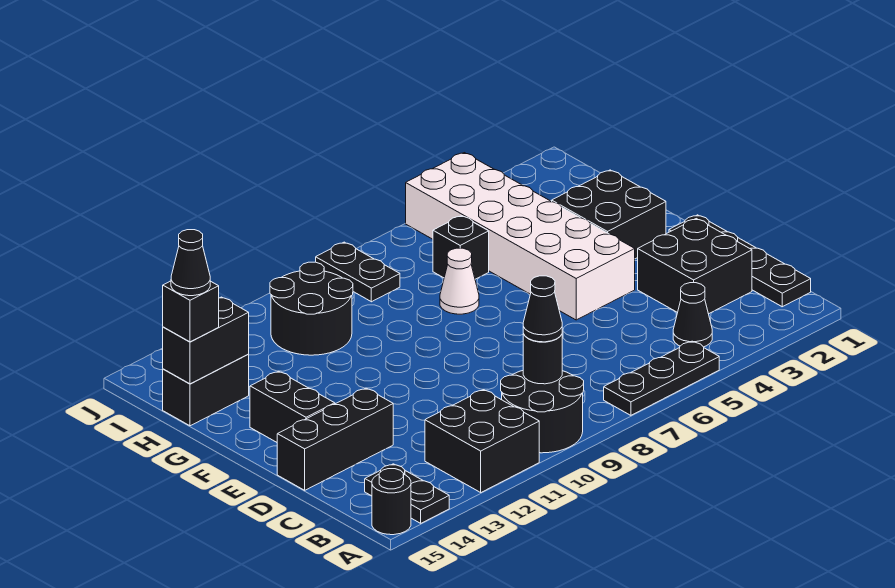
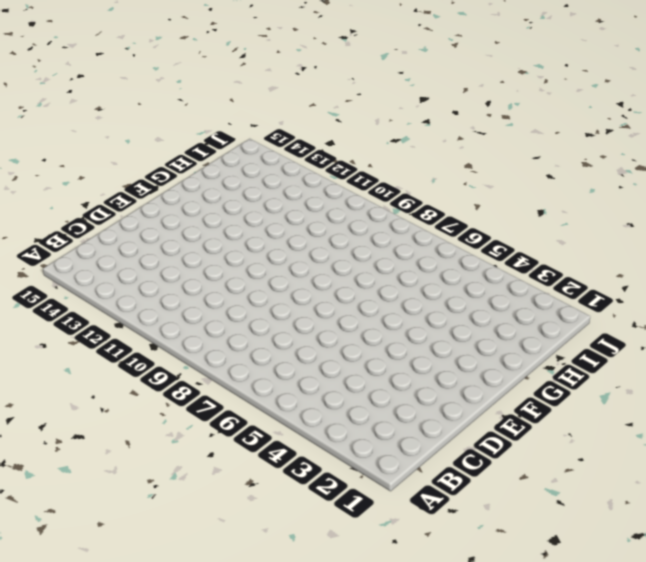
none -> black 1x3 plate [604,341,719,415]
none -> black 2x2 round brick [501,371,584,453]
none -> black 2x2 brick [425,390,539,492]

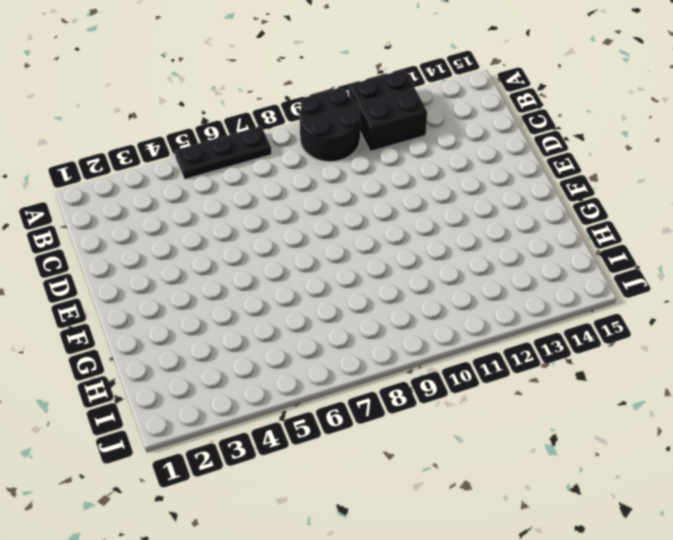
none -> black 1x2 plate [365,464,449,523]
none -> black 1x1 round brick [372,469,411,535]
none -> black 1x4 plate [669,215,811,307]

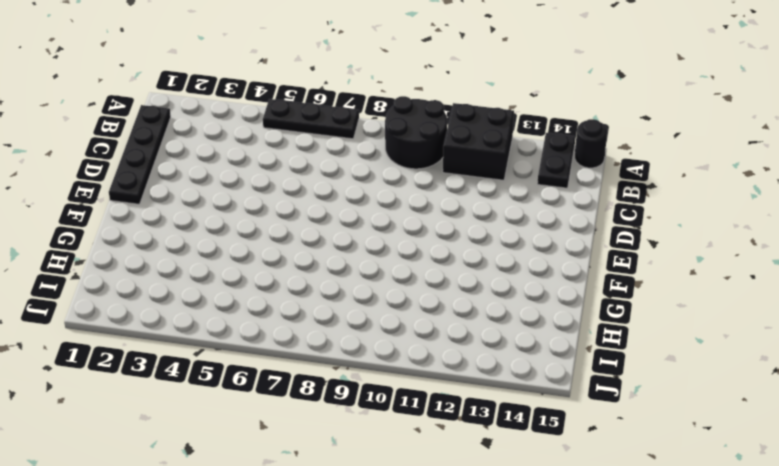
none -> black 1x1 cone [673,283,712,347]
none -> black 2x2 brick [638,219,752,314]
none -> black 1x3 brick [277,388,393,490]

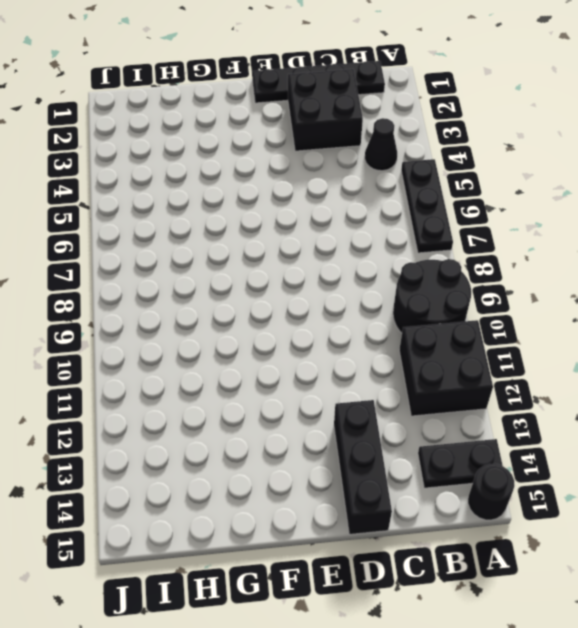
none -> white 2x6 brick [406,153,635,320]
none -> black 1x2 brick [250,371,335,442]
none -> black 2x2 brick [552,170,666,259]

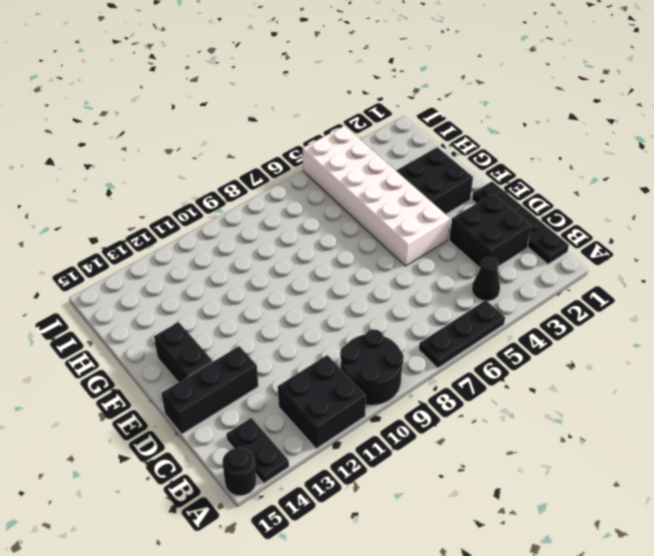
none -> white 1x1 cone [440,248,479,314]
none -> black 1x1 brick [433,216,489,279]
none -> black 2x2 round brick [270,262,353,355]

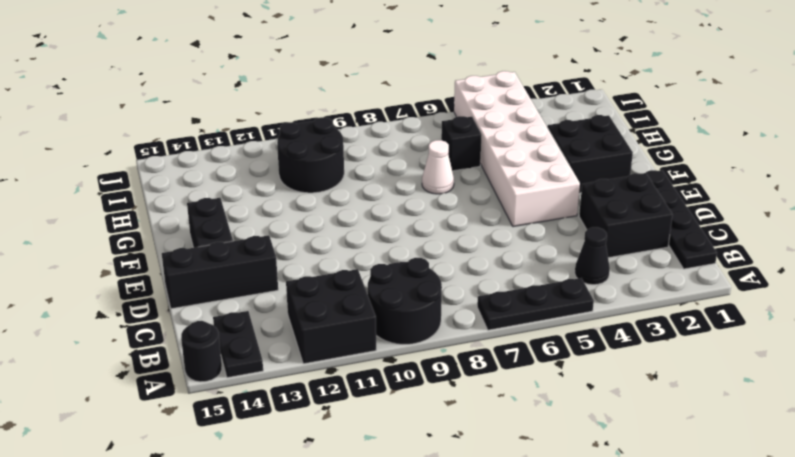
none -> black 1x2 brick [163,355,249,426]
none -> black 1x2 plate [316,242,400,302]
none -> black 1x1 round brick [523,334,562,384]

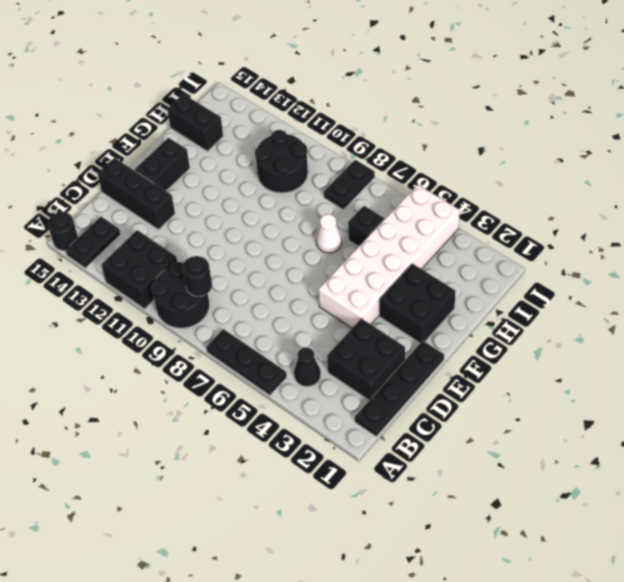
none -> black 1x2 brick [163,297,249,384]
none -> black 1x1 cone [523,276,562,342]
none -> black 1x1 brick [163,281,219,342]

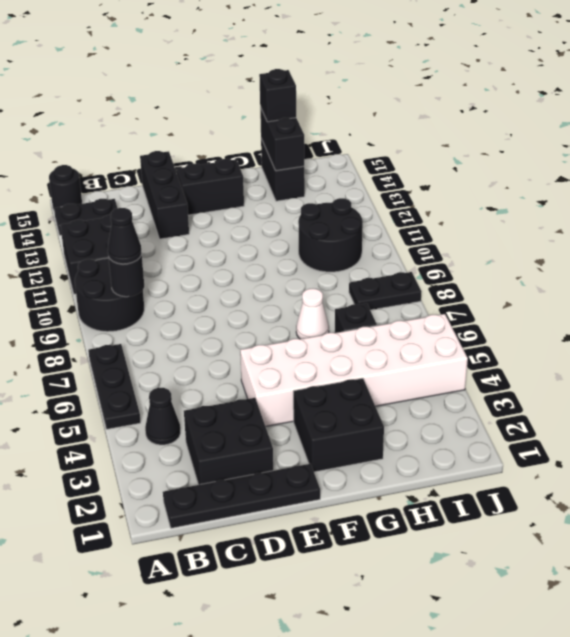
none -> black 1x1 cone [171,230,210,296]

